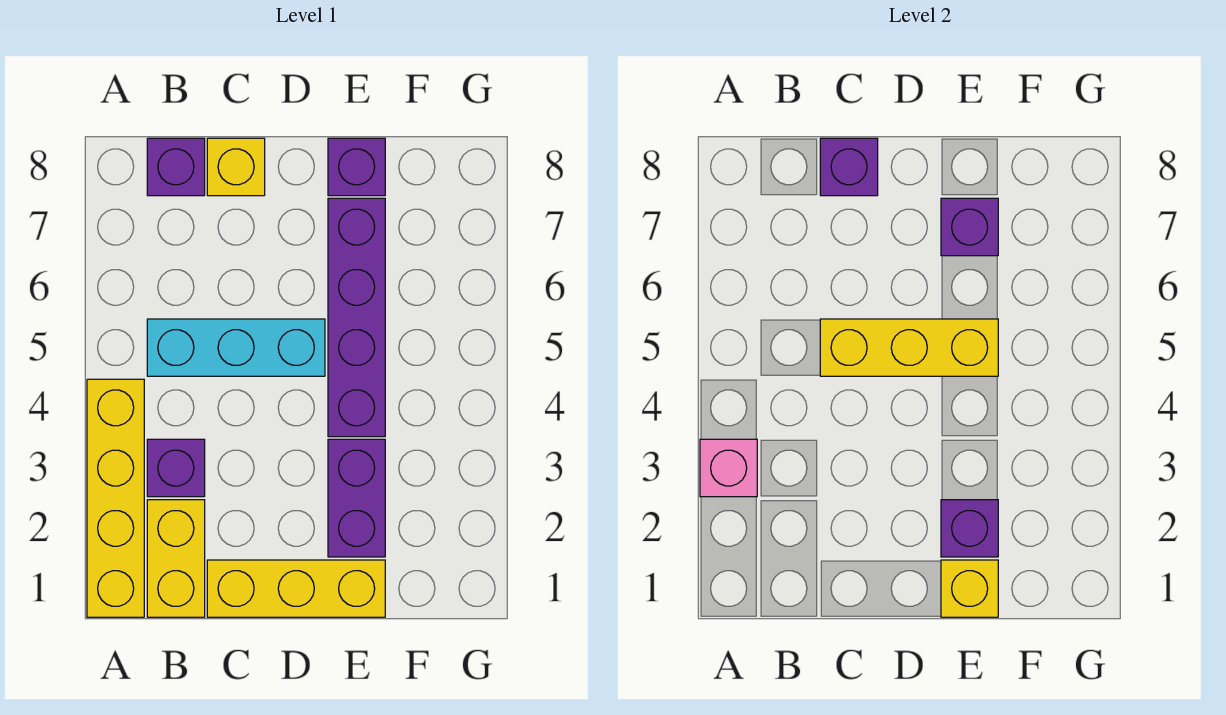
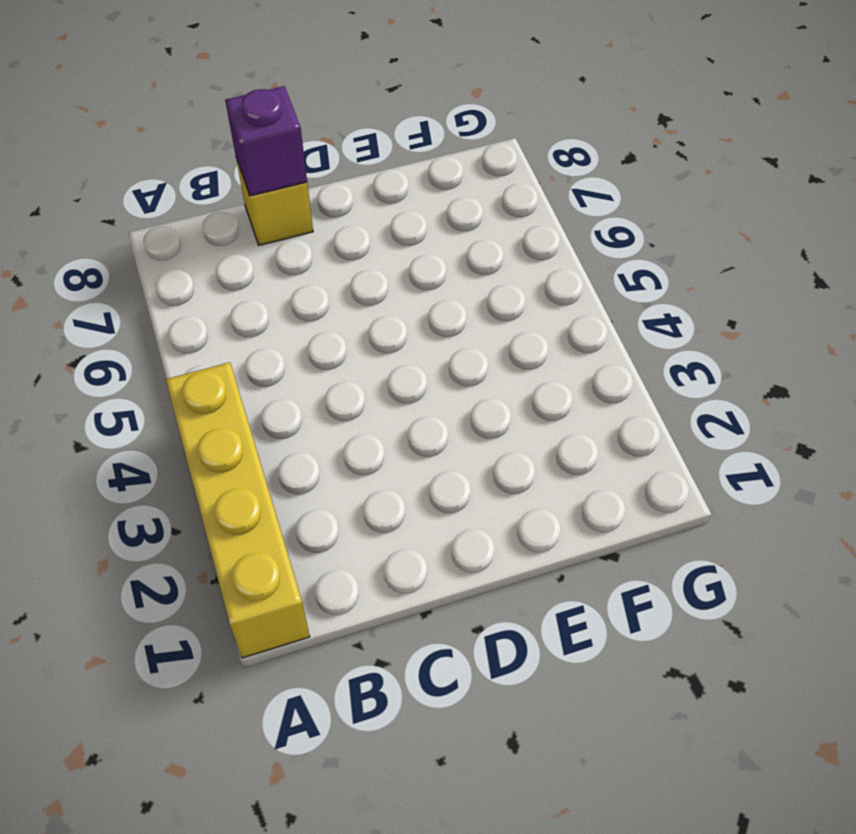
none -> yellow 1x2 brick [147,500,205,617]
none -> purple 1x1 brick [147,439,205,497]
none -> cyan 1x3 brick [147,319,325,376]

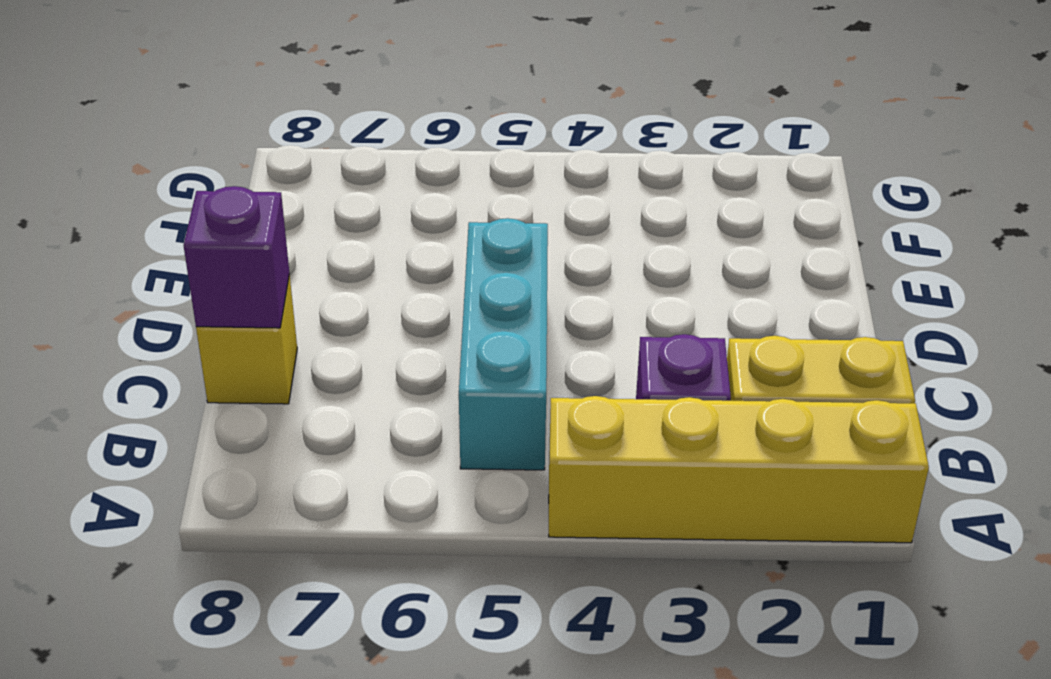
none -> purple 1x1 brick [147,138,205,196]
none -> yellow 1x3 brick [207,560,385,617]
none -> purple 1x2 brick [328,439,385,557]

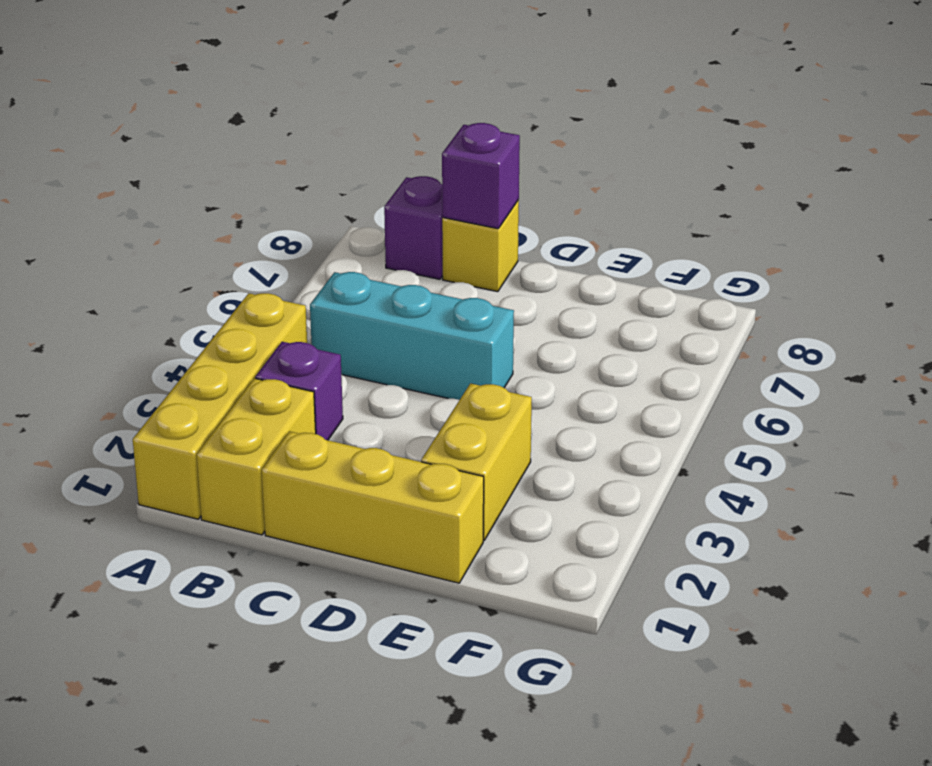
yellow 1x2 brick [421,383,532,540] -> purple 1x2 brick [328,439,385,557]
none -> purple 1x4 brick [328,198,385,437]
none -> purple 1x1 brick [328,138,385,196]
none -> pink 1x1 brick [700,439,757,497]

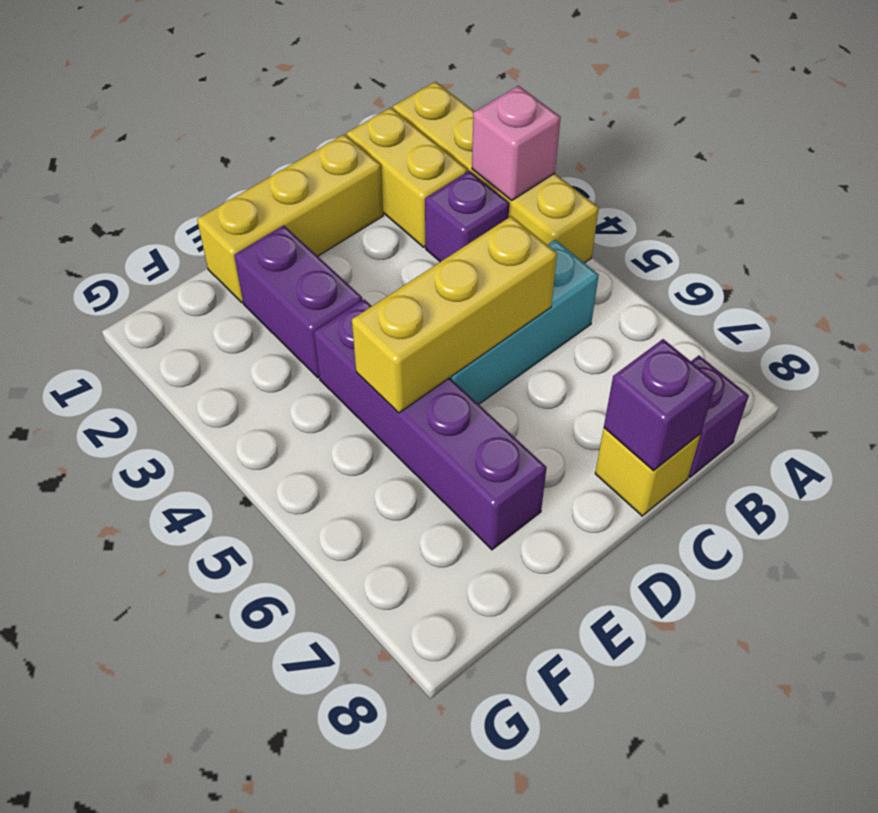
none -> purple 1x1 brick [328,138,385,196]
none -> yellow 1x1 brick [941,560,998,617]
none -> purple 1x1 brick [941,500,998,557]

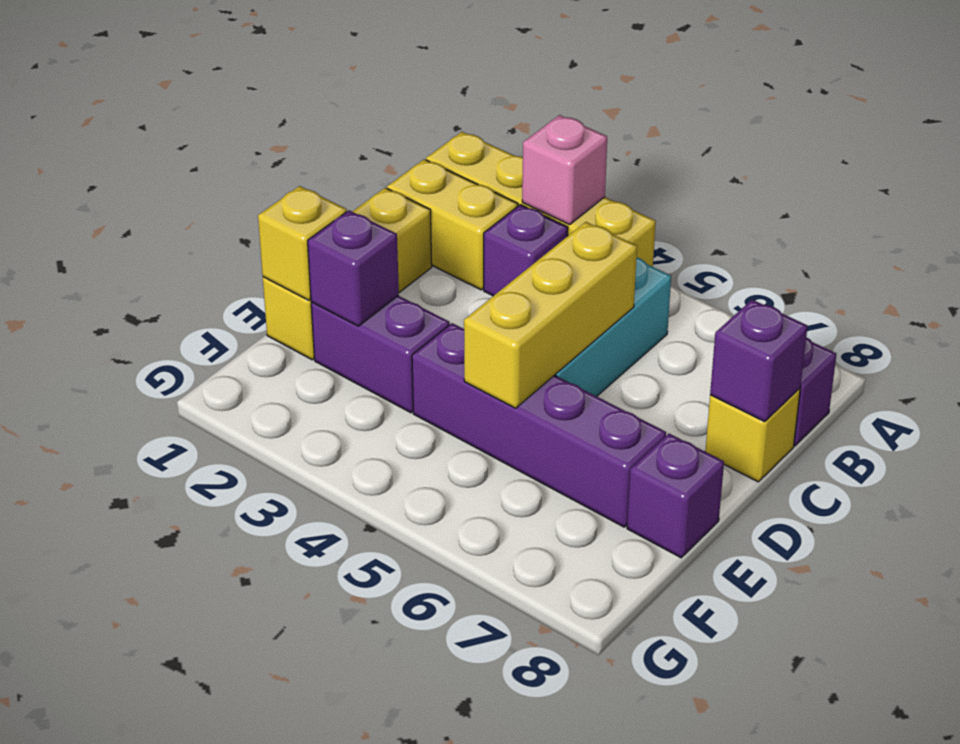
none -> purple 1x1 brick [941,198,998,256]

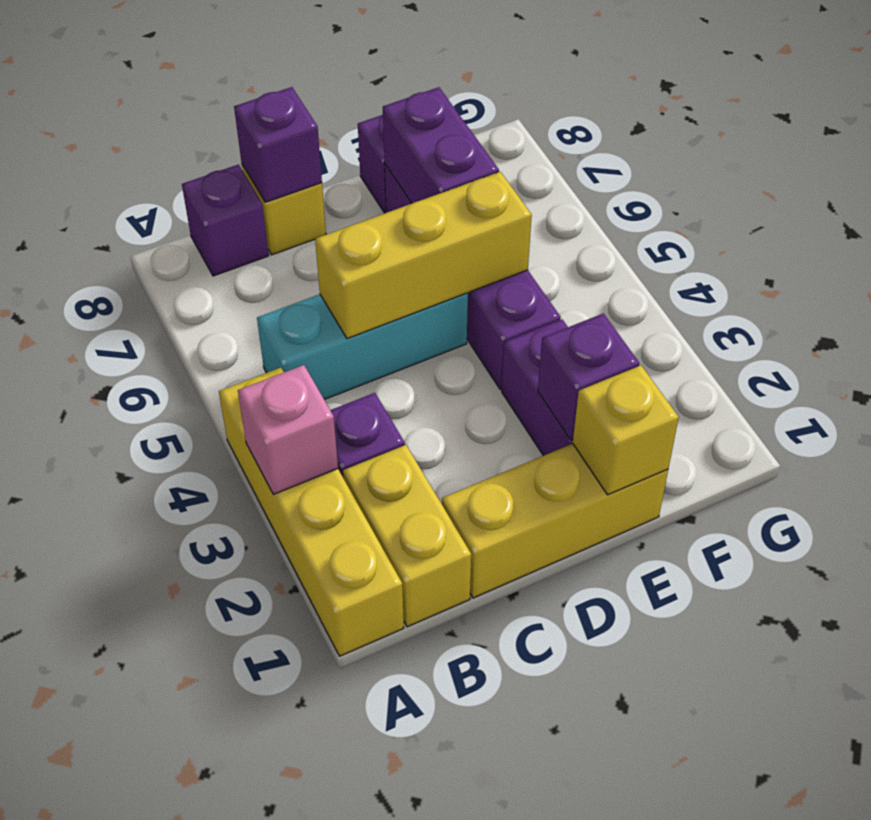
purple 1x2 brick [383,87,499,203] -> purple 1x1 brick [941,198,998,256]

